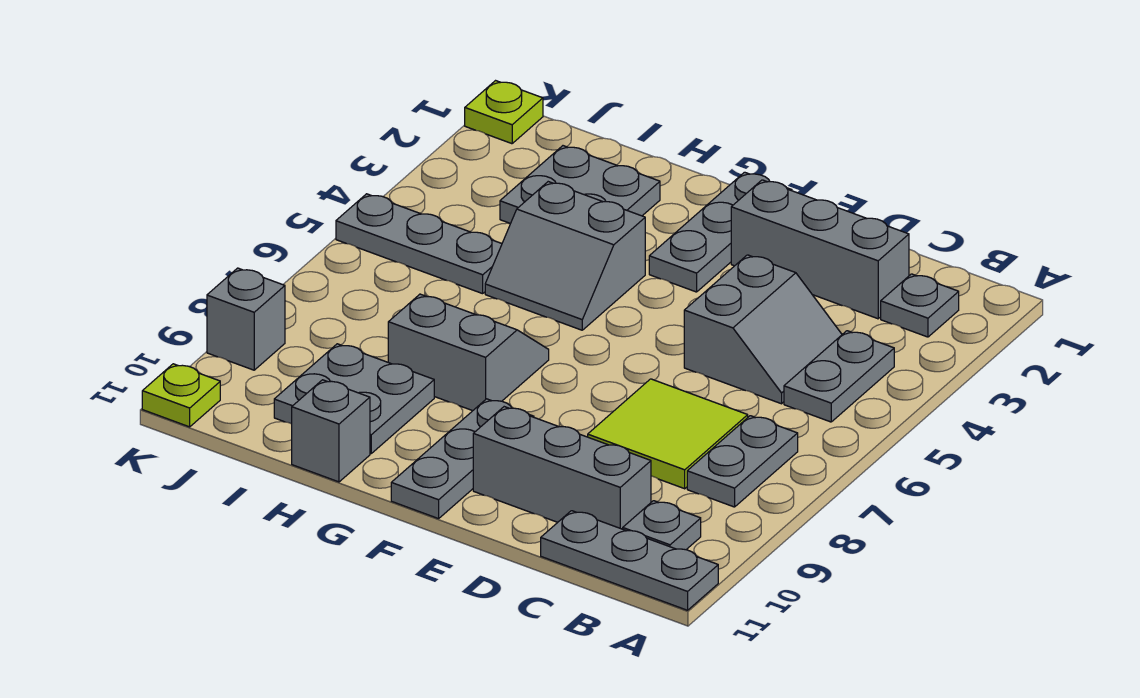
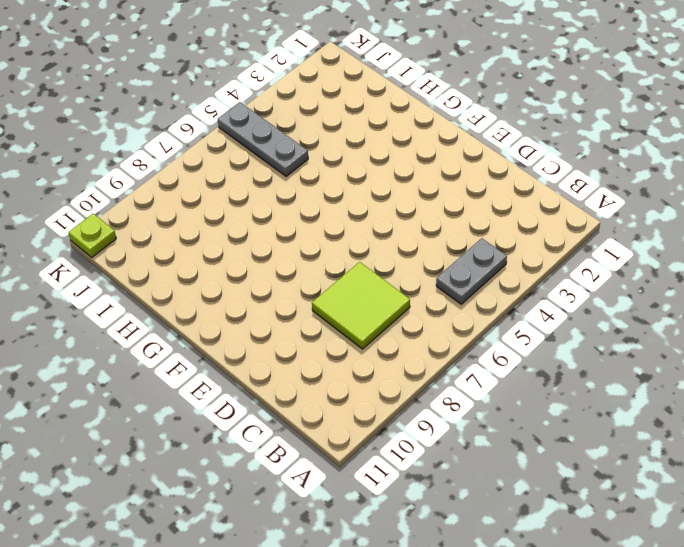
none -> grey 1x3 plate [541,511,718,610]
none -> grey 1x1 plate [881,274,959,337]
none -> grey 1x2 plate [687,416,798,507]

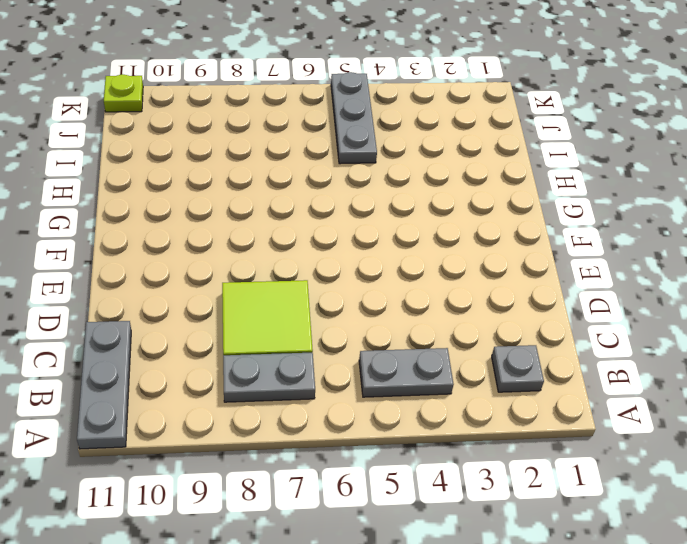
none -> grey 1x1 plate [623,501,701,550]
none -> grey 1x3 brick [731,180,909,319]
none -> grey 2x2 slope [684,255,842,404]

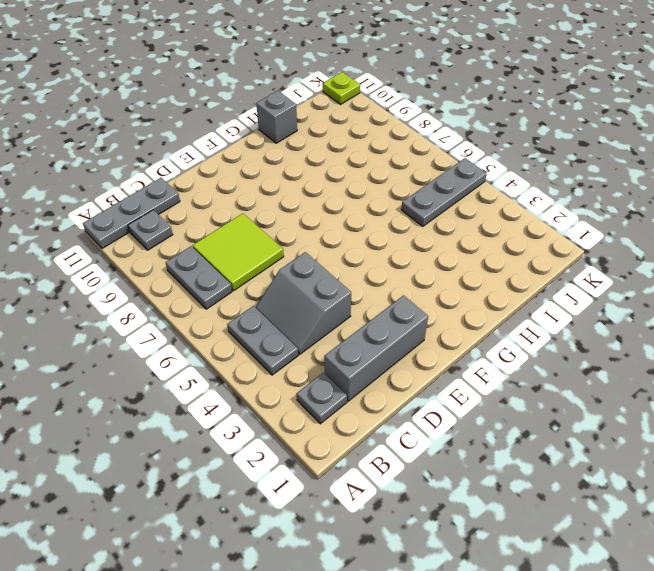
none -> grey 1x3 brick [473,407,651,529]
none -> grey 1x3 plate [649,172,792,292]
none -> grey 1x3 plate [391,399,534,519]

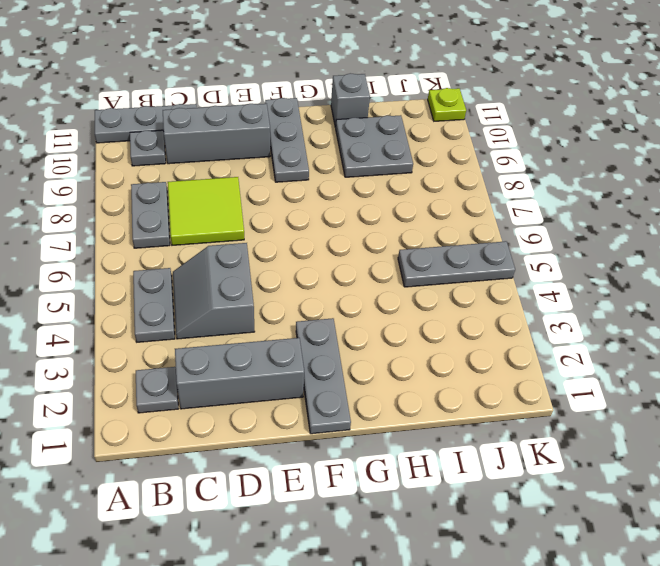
none -> grey 2x2 slope [485,182,645,330]
none -> grey 2x2 slope [388,294,549,411]
none -> grey 2x2 plate [500,146,660,223]

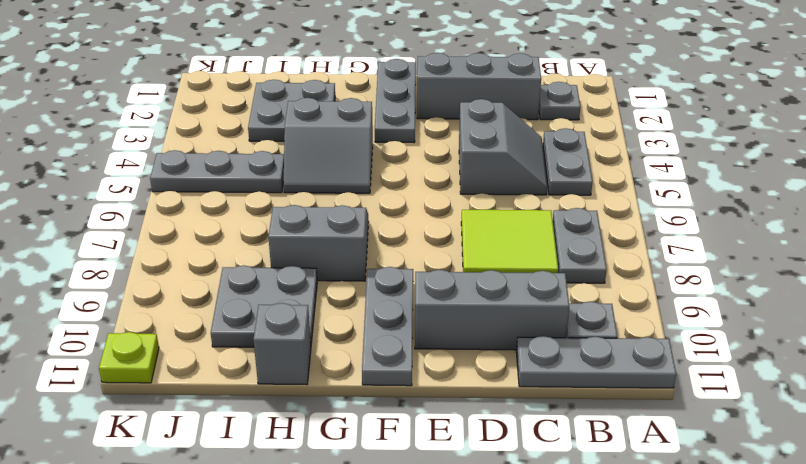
none -> lime 1x1 plate [465,81,543,144]
none -> grey 1x1 brick [207,268,285,370]

